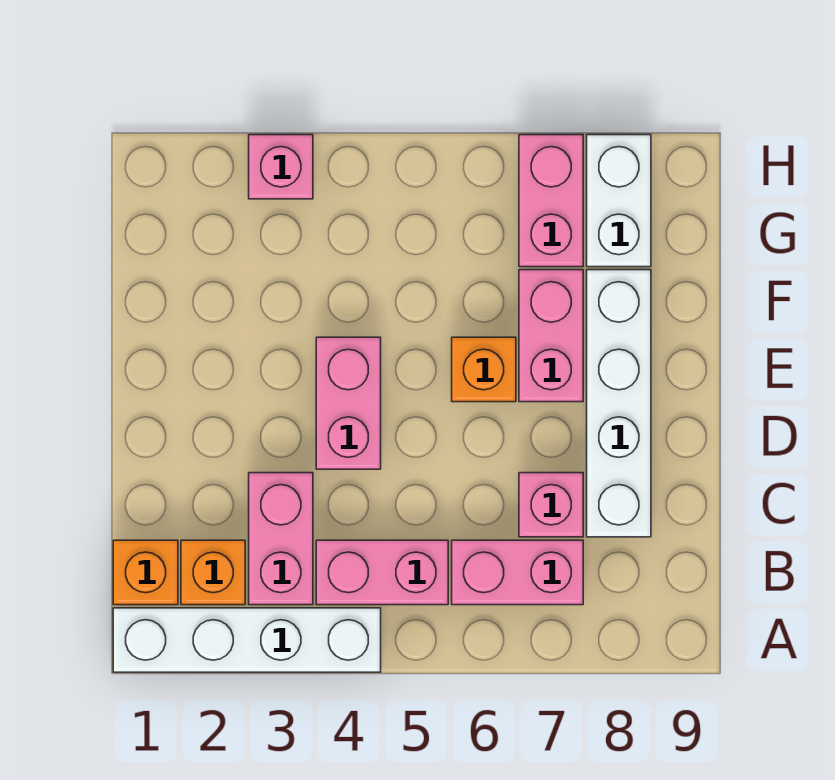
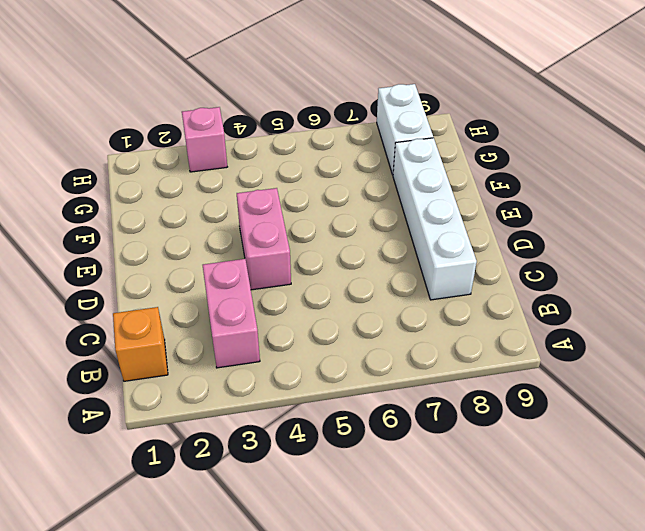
none -> white 1x4 brick [113,608,381,672]
none -> orange 1x1 brick [181,540,245,605]
none -> pink 1x2 brick [316,540,448,605]

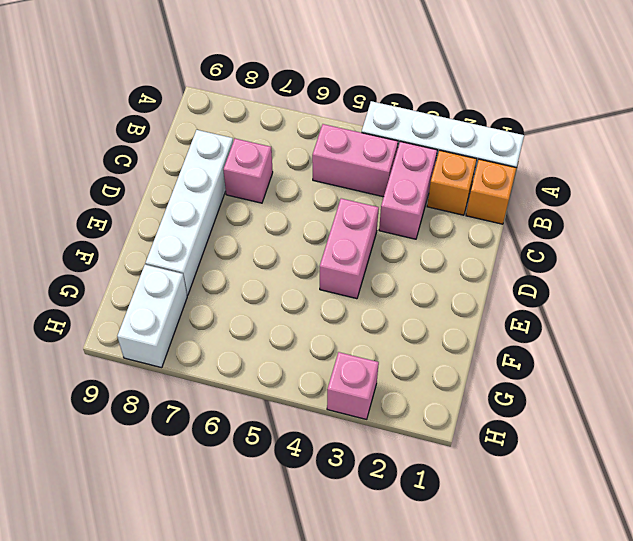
none -> pink 1x2 brick [452,540,583,605]
none -> orange 1x1 brick [452,337,516,402]
none -> pink 1x2 brick [519,270,583,402]

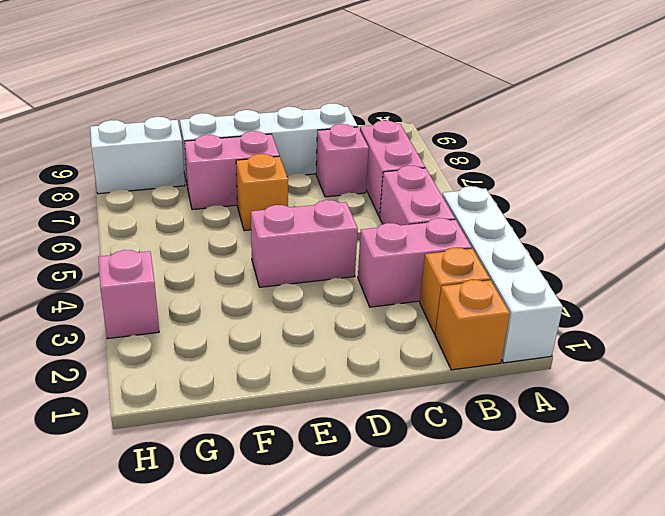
none -> pink 1x2 brick [519,135,583,267]

